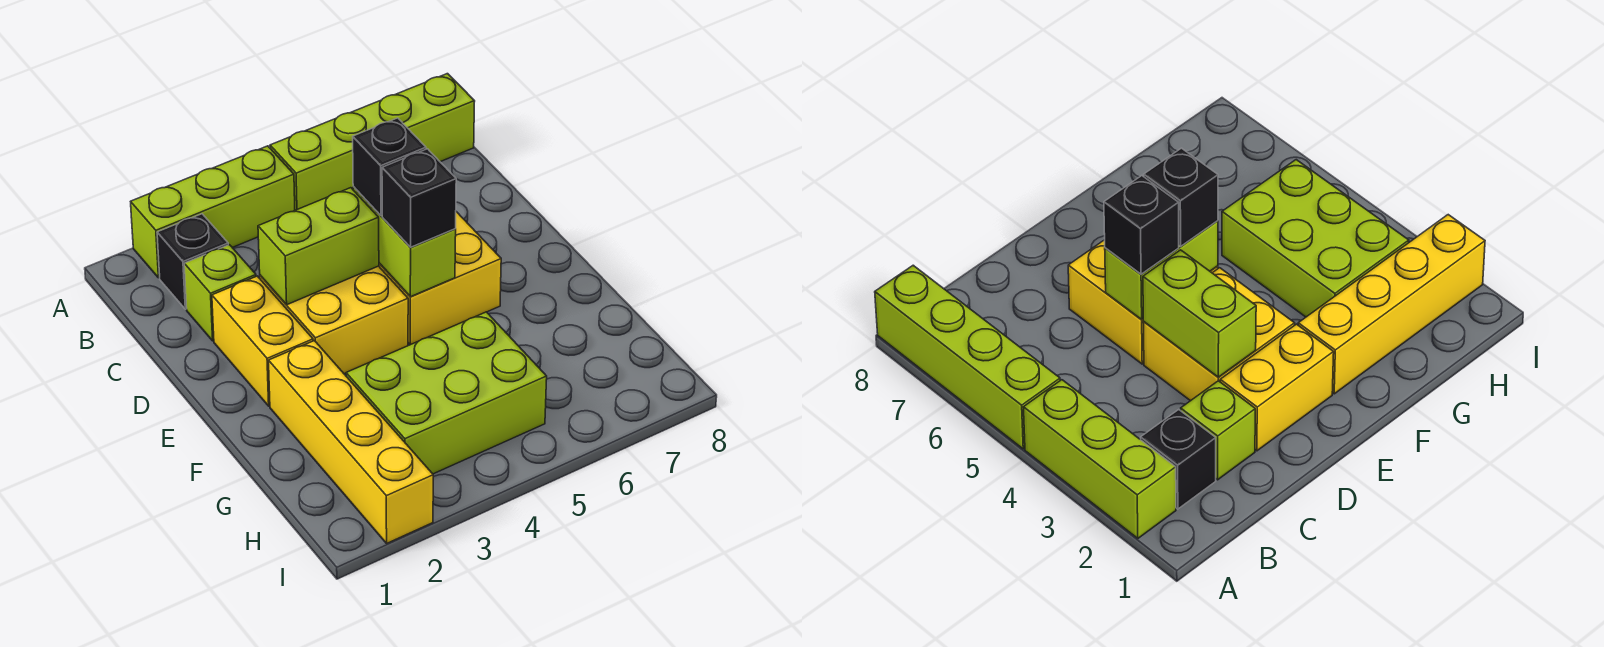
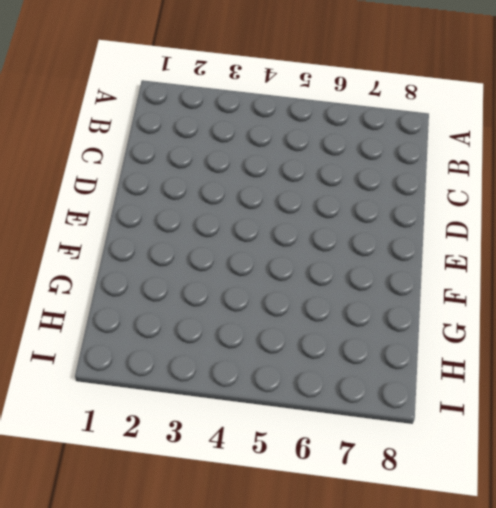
none -> lime 1x3 brick [131,146,295,278]
none -> lime 1x4 brick [270,74,475,210]
none -> black 1x1 brick [157,214,228,309]

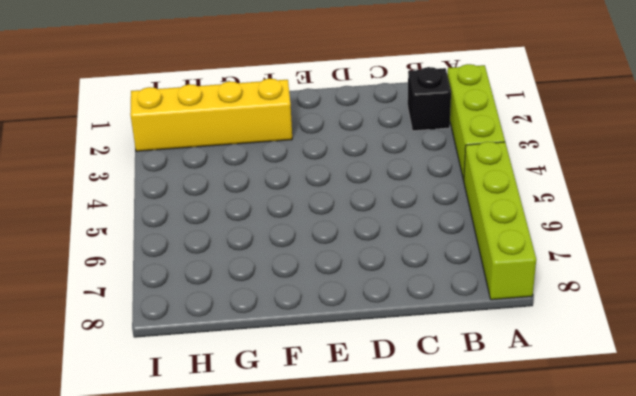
none -> lime 1x1 brick [184,245,256,341]
none -> yellow 1x2 brick [212,276,313,406]
none -> yellow 2x2 brick [260,266,408,374]

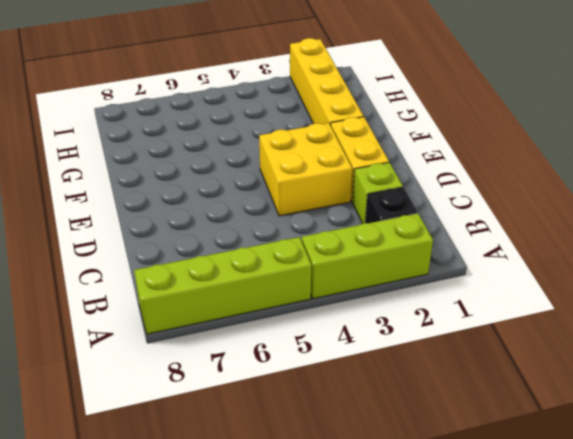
none -> yellow 2x2 brick [379,212,501,345]
none -> lime 2x3 brick [346,312,547,474]
none -> lime 1x2 brick [258,188,379,305]

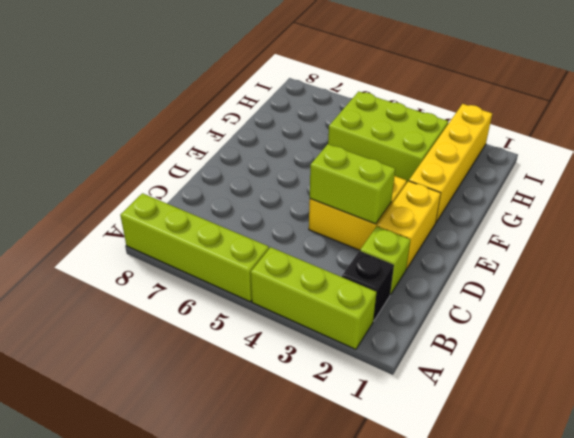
none -> yellow 2x2 brick [379,212,501,345]
none -> lime 1x2 brick [353,186,456,297]
none -> black 1x1 brick [353,118,426,216]

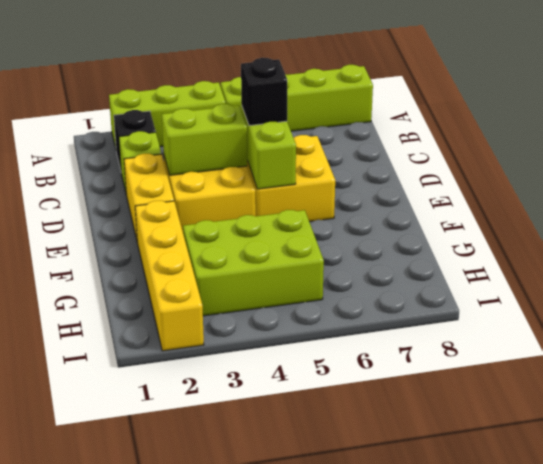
none -> black 1x1 brick [382,149,456,247]

